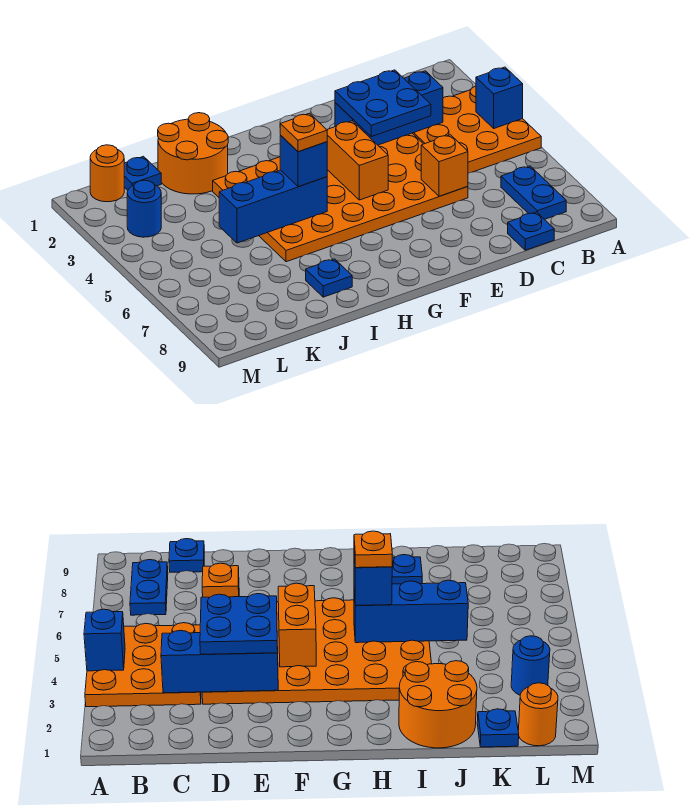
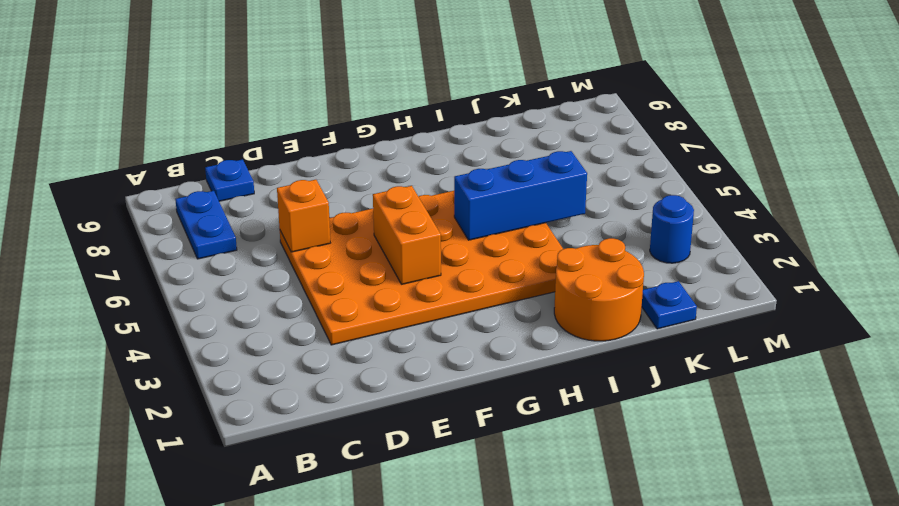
none -> orange 3x3 plate [413,86,541,173]
none -> blue 1x1 plate [306,259,352,297]
none -> orange 1x1 round brick [90,145,124,202]

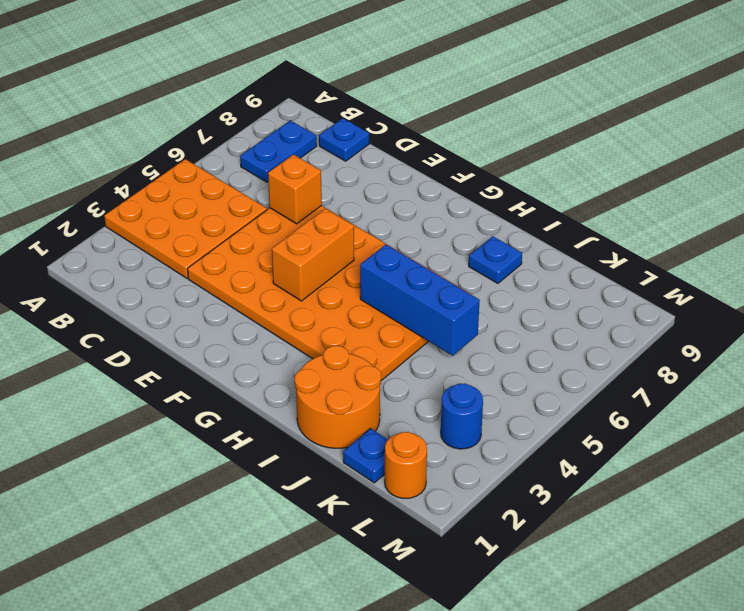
none -> blue 1x1 brick [476,67,523,128]
none -> blue 1x3 brick [335,71,443,145]
none -> blue 2x2 plate [335,70,431,137]

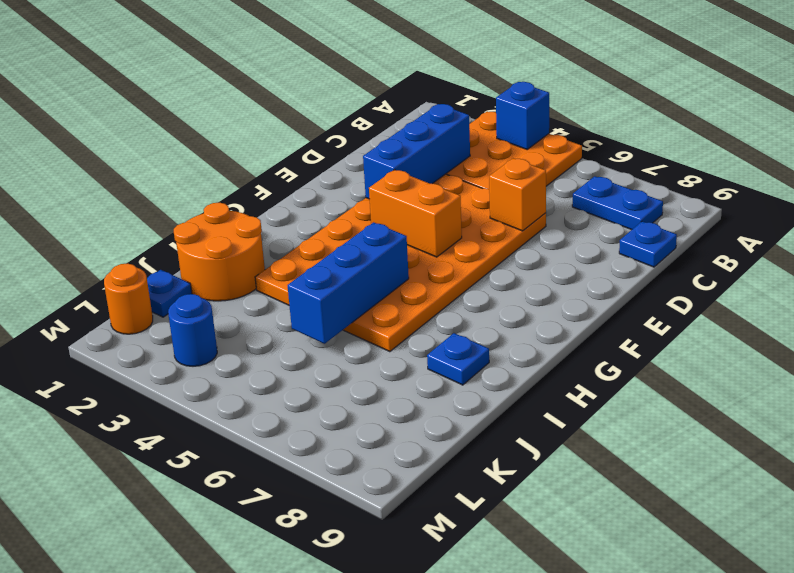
none -> blue 2x2 plate [335,70,431,137]
none -> blue 1x1 brick [280,136,327,187]
none -> orange 1x1 plate [280,113,327,152]

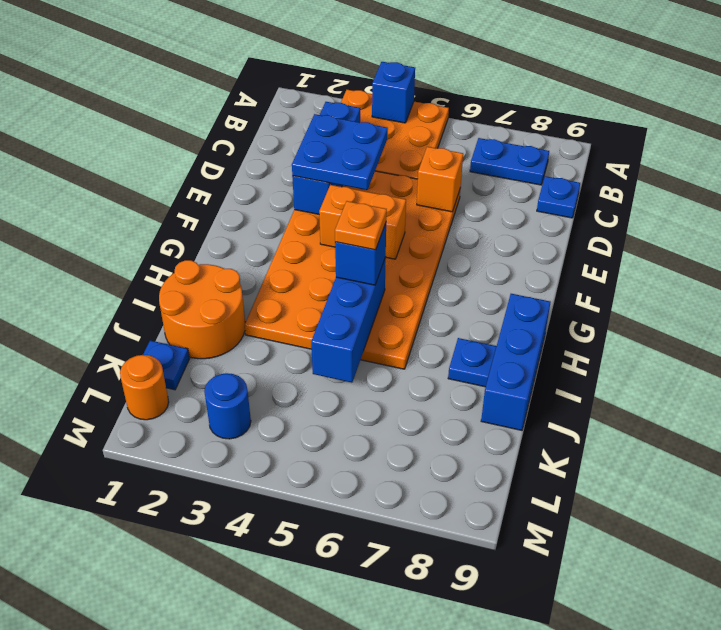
blue 1x3 brick [481,294,550,430] -> none

